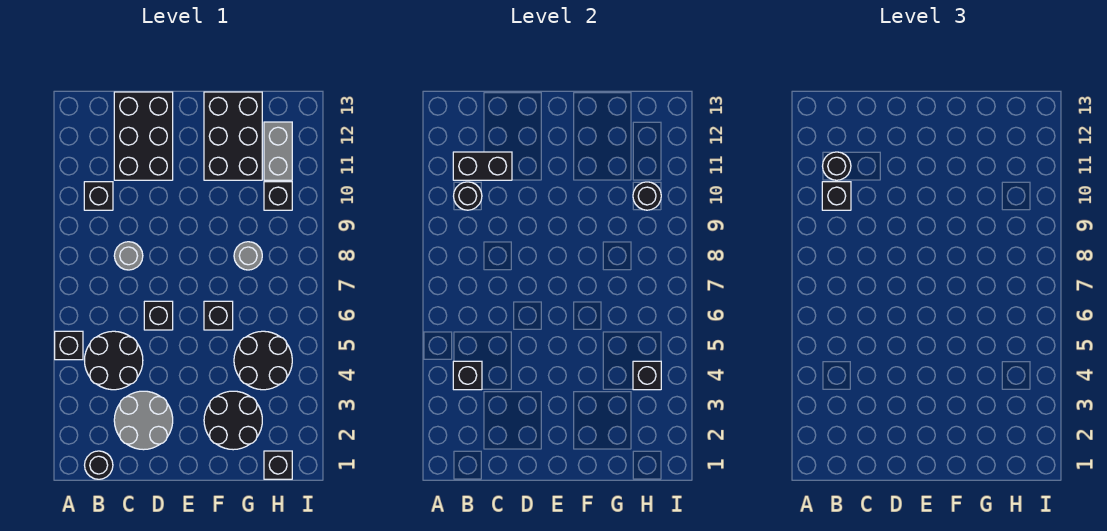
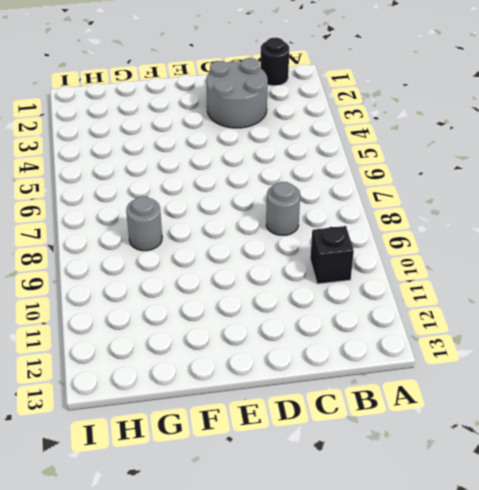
none -> black 1x1 brick [55,331,83,360]
none -> black 2x2 round brick [84,331,143,390]
none -> black 2x3 brick [114,92,173,180]

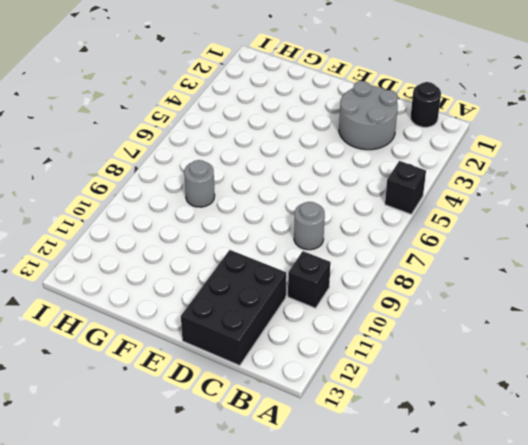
none -> black 2x2 round brick [84,331,143,390]
none -> black 1x1 brick [144,301,173,330]
none -> black 2x2 round brick [204,391,262,450]

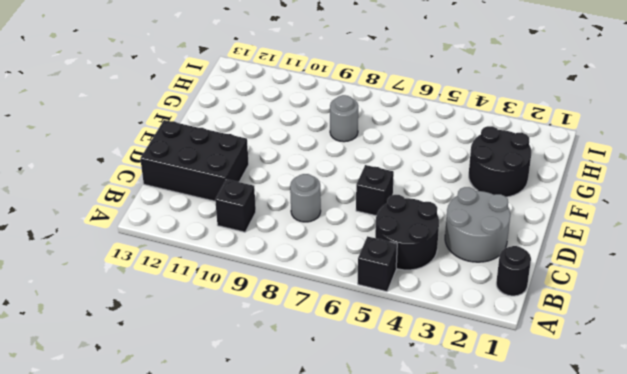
none -> black 1x1 brick [204,301,233,330]
none -> black 2x3 brick [204,92,262,180]
none -> black 2x2 round brick [234,331,292,390]

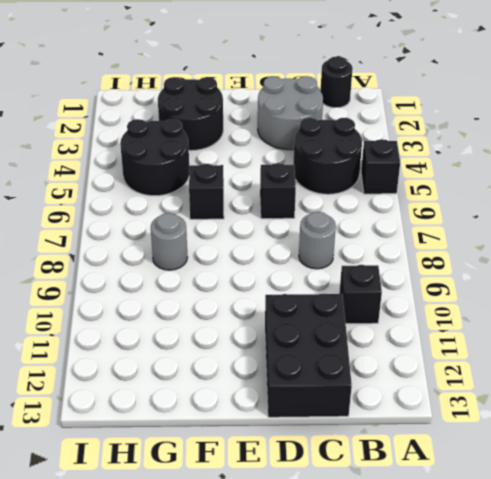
none -> black 2x3 brick [204,92,262,180]
none -> black 1x1 brick [264,451,292,479]
none -> black 1x1 brick [264,182,292,210]

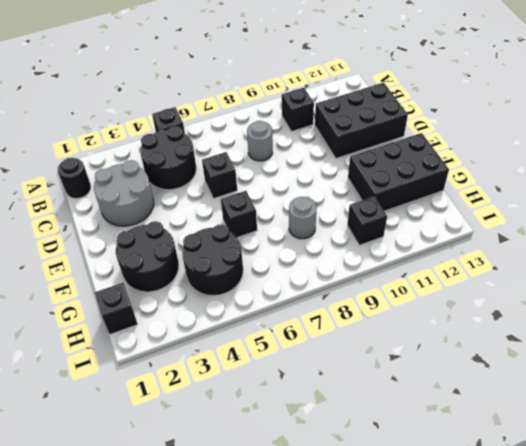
none -> grey 1x2 brick [264,122,292,180]
none -> black 1x1 brick [453,361,482,390]
none -> black 1x1 round brick [454,182,482,210]

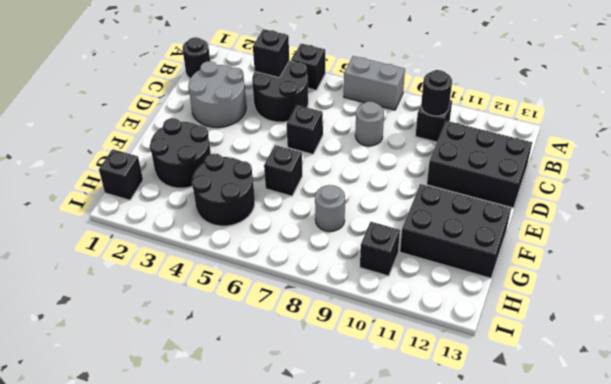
grey 1x2 brick [344,56,405,110] -> grey 1x2 brick moved to [264,122,292,180]
none -> black 1x2 brick [453,152,512,180]
none -> black 1x1 brick [633,361,661,390]
none -> black 1x1 round brick [633,182,661,210]

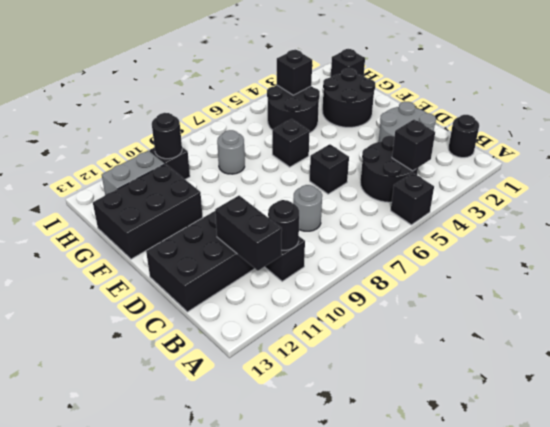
none -> black 1x1 brick [822,182,851,210]
none -> black 1x1 round brick [823,152,851,180]

